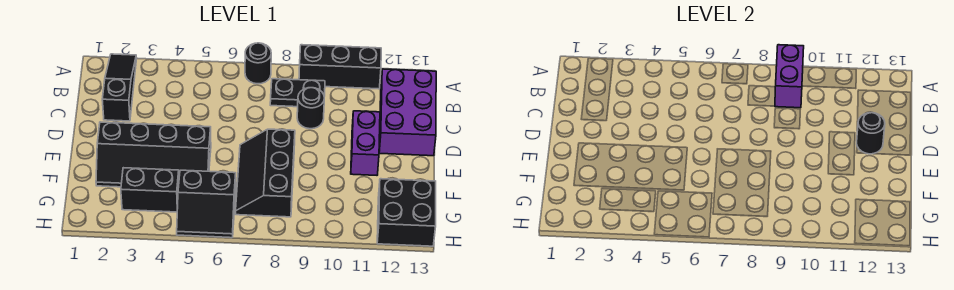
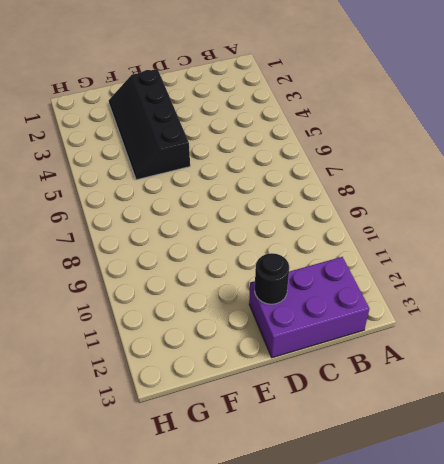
none -> black 1x3 slope [102,54,137,121]
none -> black 1x1 round brick [245,43,271,84]
none -> black 1x3 brick [299,45,381,89]

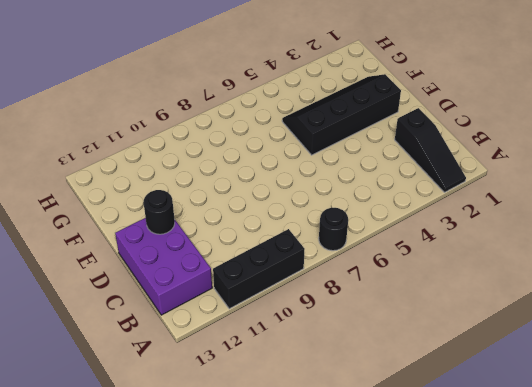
none -> black 1x2 plate [270,79,325,107]
none -> black 1x1 round brick [297,88,324,129]
none -> purple 1x2 brick [351,111,380,175]

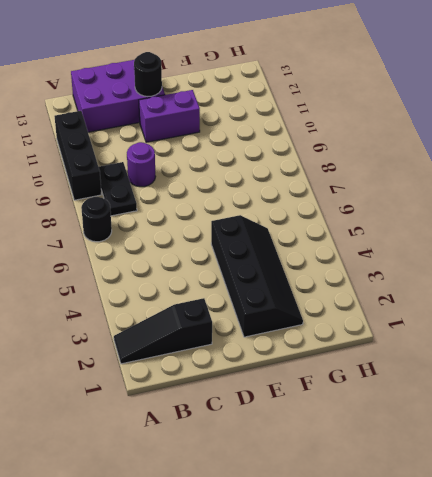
purple 1x1 round brick [127,142,156,187] -> black 1x1 round brick [297,88,324,129]
none -> black 2x3 slope [236,129,295,217]
none -> black 1x2 brick [121,168,179,212]
none -> black 2x2 slope [177,170,236,238]

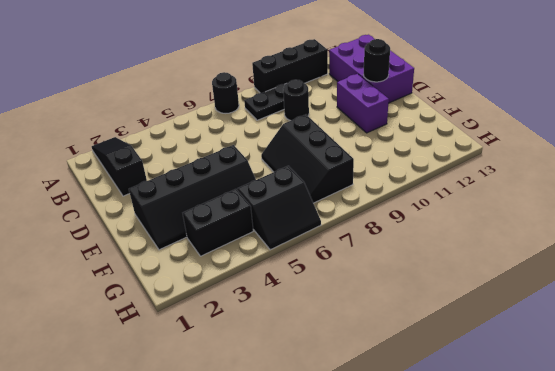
none -> black 2x2 brick [377,179,436,246]
none -> purple 1x2 brick [775,45,804,108]

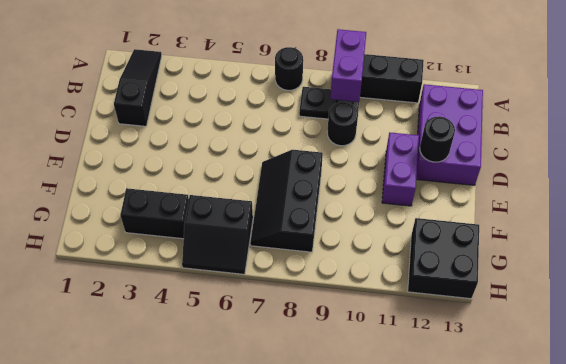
none -> black 2x4 slope [96,122,211,187]

